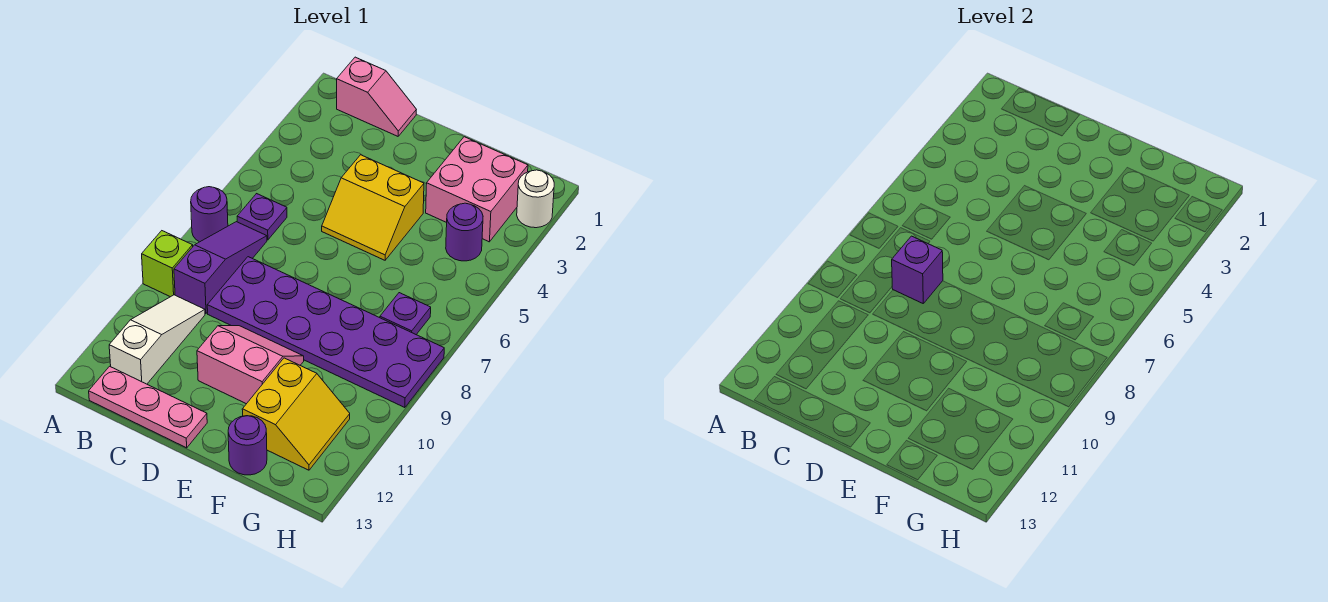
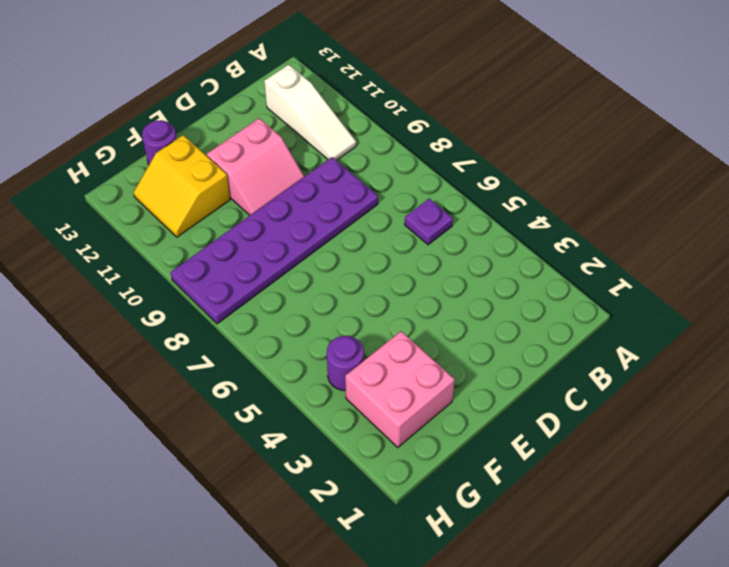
none -> purple 1x1 round brick [191,187,228,242]
none -> lime 1x1 brick [142,231,193,297]
none -> pink 1x2 slope [337,57,416,136]

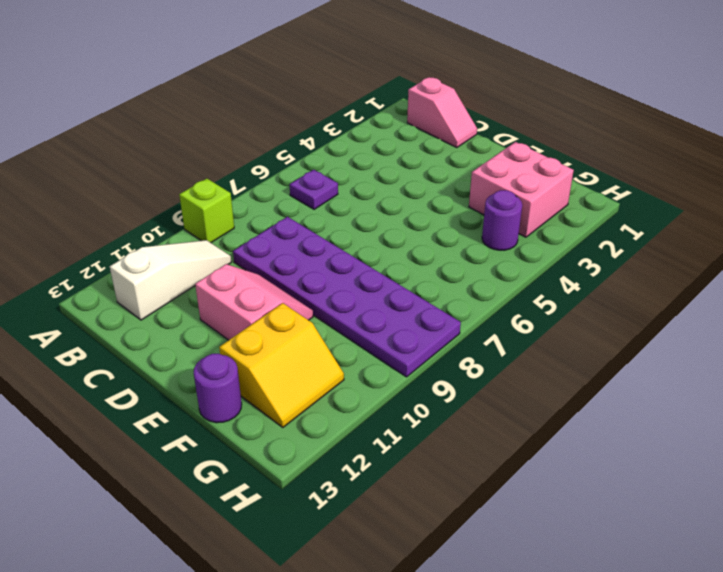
none -> purple 1x1 round brick [191,187,228,242]
none -> purple 1x3 slope [174,222,267,313]
none -> pink 1x3 plate [89,366,207,448]

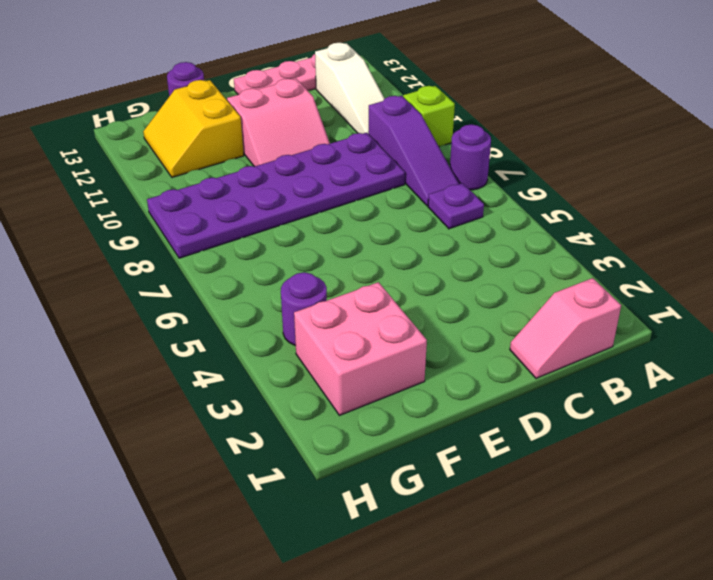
none -> yellow 2x2 slope [322,155,424,260]
none -> purple 1x1 plate [380,293,431,334]
none -> white 1x1 round brick [517,170,554,228]

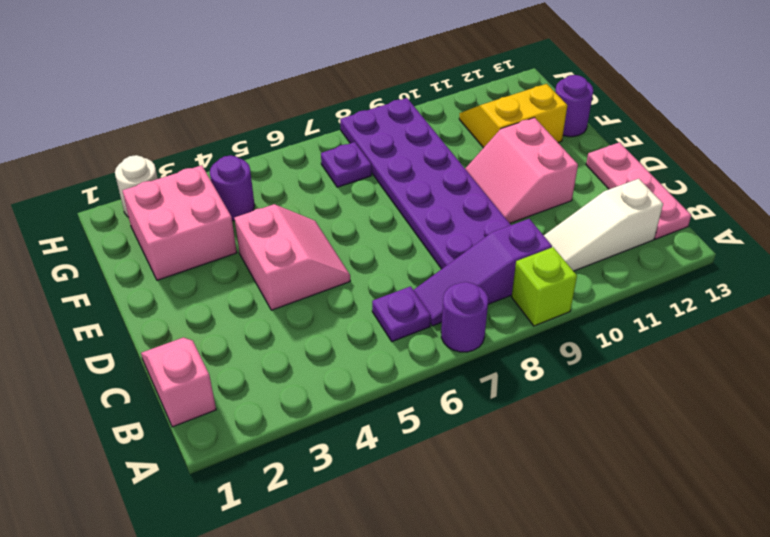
pink 2x2 slope [234,204,350,310] -> yellow 2x2 slope [322,155,424,260]
none -> purple 1x1 brick [892,236,943,303]

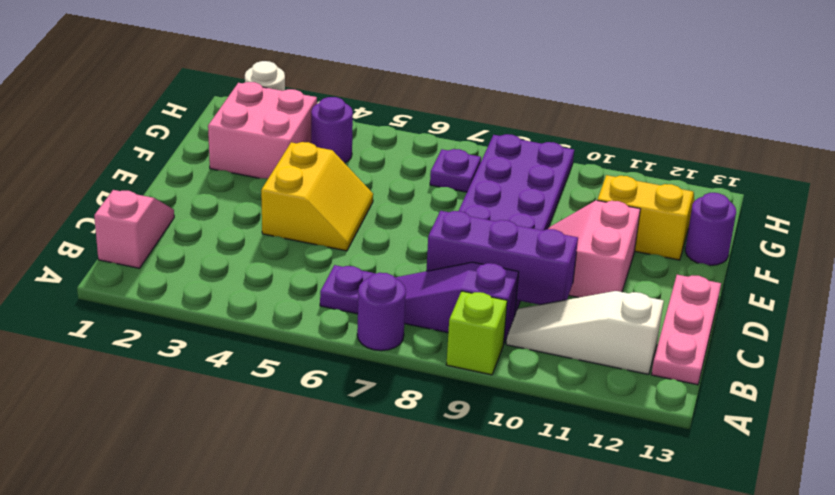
purple 1x3 brick [426,211,578,305] -> purple 1x1 brick [892,236,943,303]

